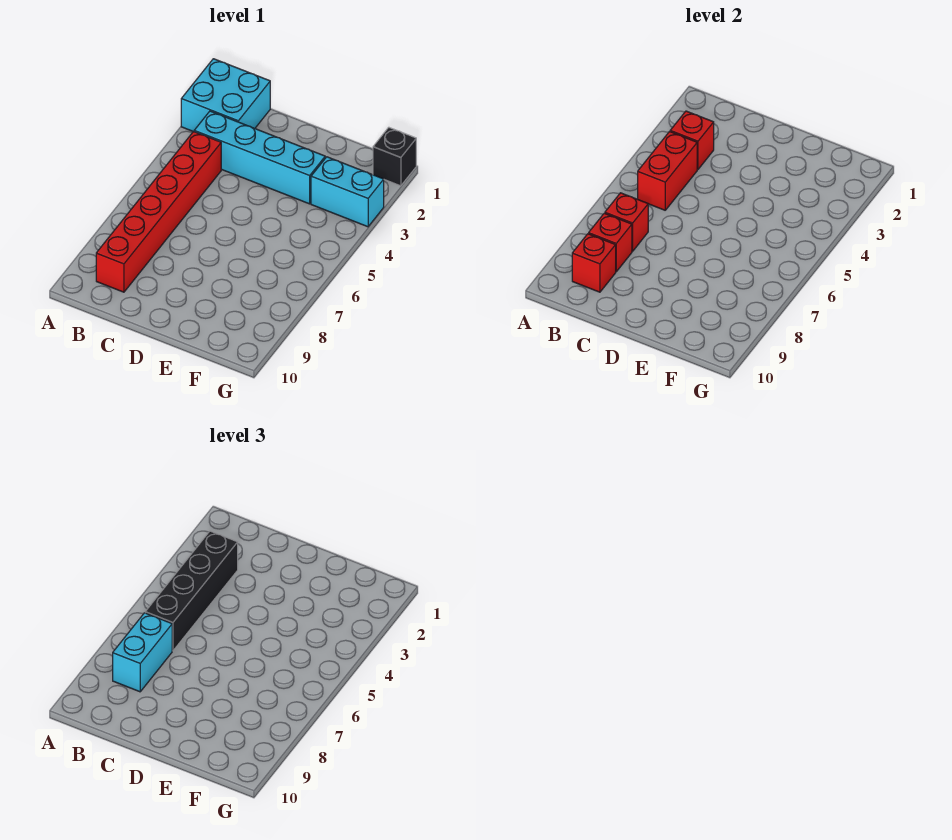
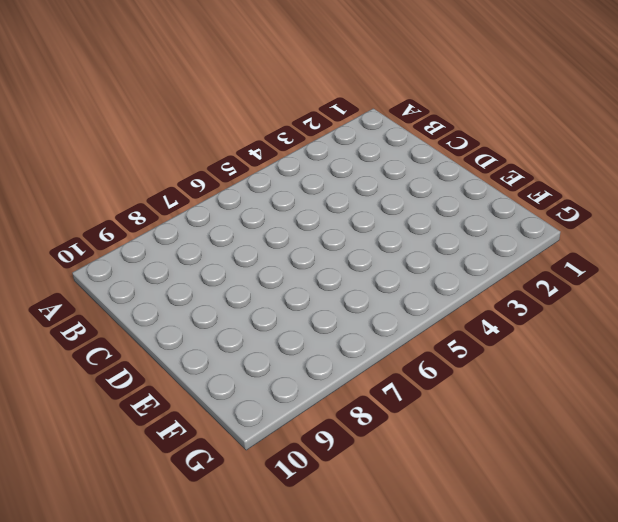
none -> cyan 2x2 brick [181,59,270,132]
none -> cyan 1x4 brick [194,111,325,204]
none -> red 1x6 brick [96,132,221,292]

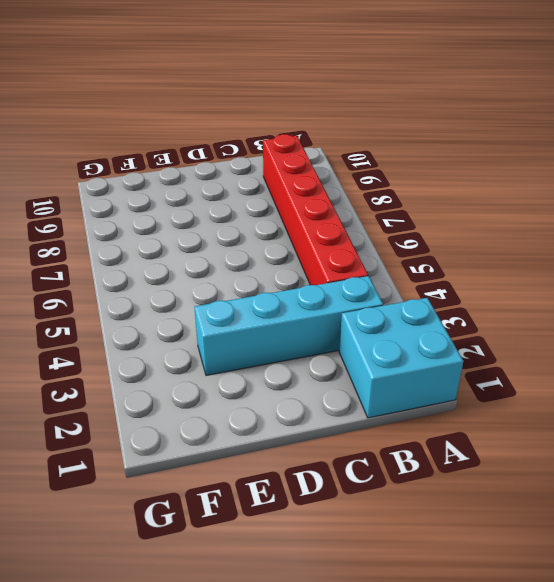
none -> cyan 1x2 brick [311,157,384,227]
none -> black 1x1 brick [373,127,416,186]
none -> red 1x1 brick [670,111,714,169]

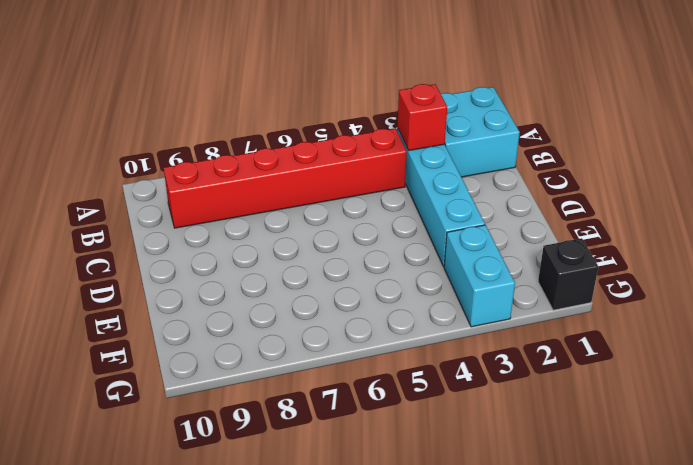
none -> red 1x2 brick [638,132,697,210]
none -> red 1x1 brick [605,193,648,251]
none -> red 1x1 brick [589,213,632,272]

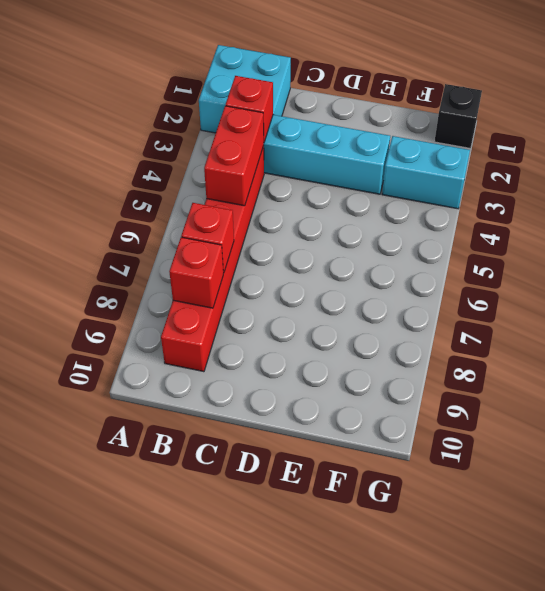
none -> red 1x1 brick [572,234,616,292]
none -> black 1x4 brick [145,531,238,651]
none -> cyan 1x2 brick [113,613,172,692]

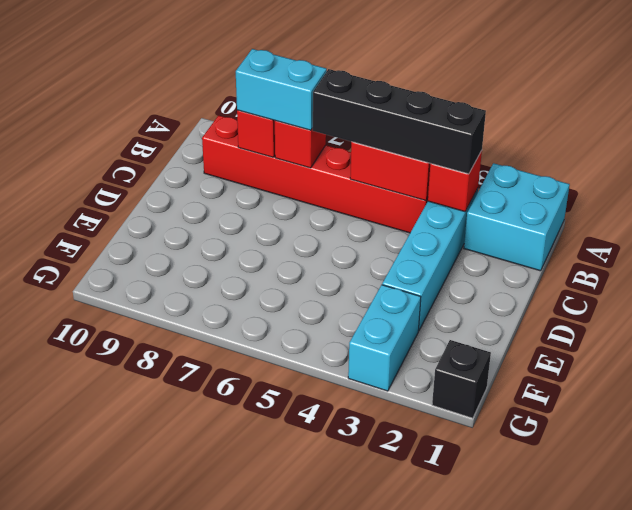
none -> red 1x1 brick [572,234,616,292]

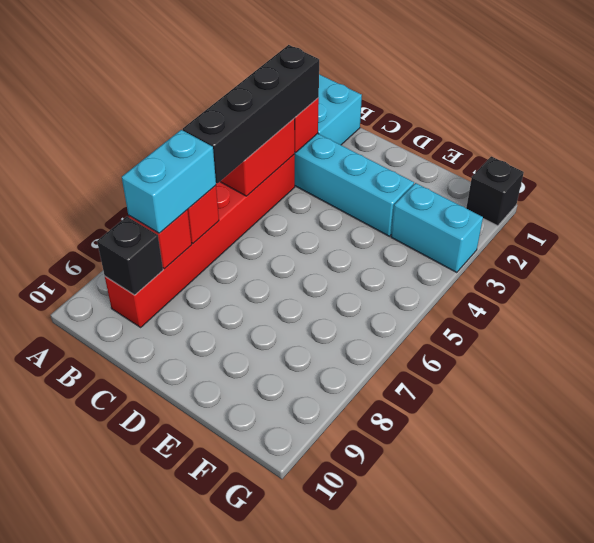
black 1x1 brick [97,217,163,295] -> red 1x1 brick [572,234,616,292]

